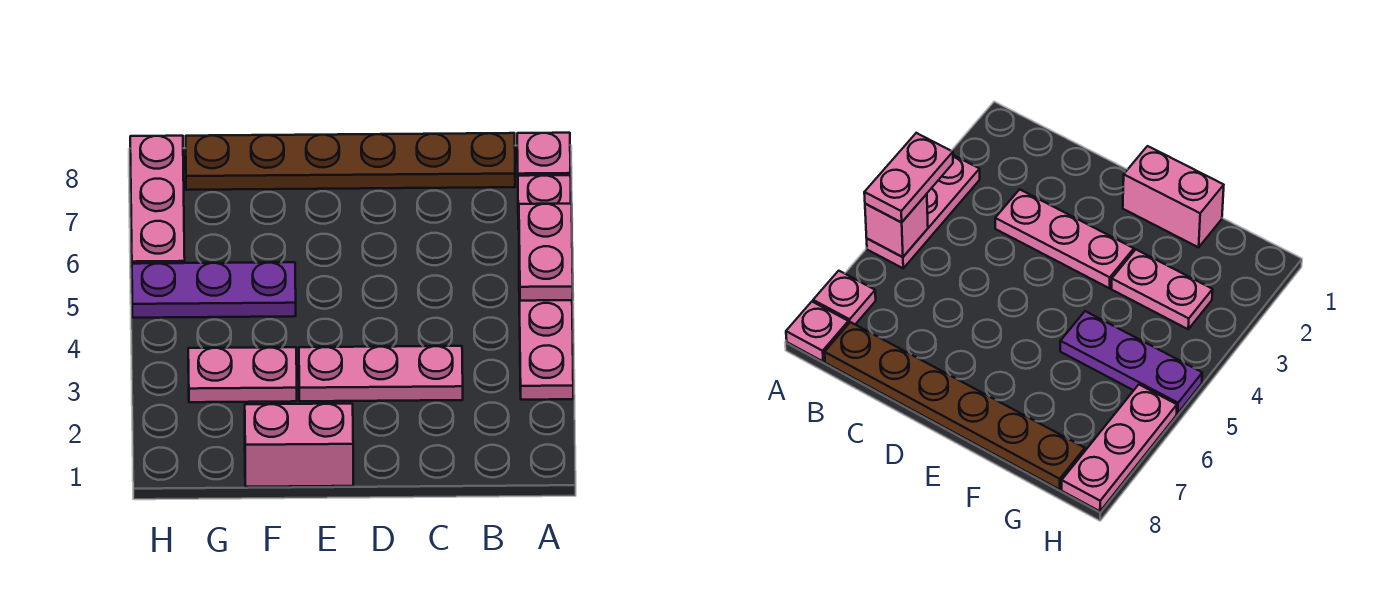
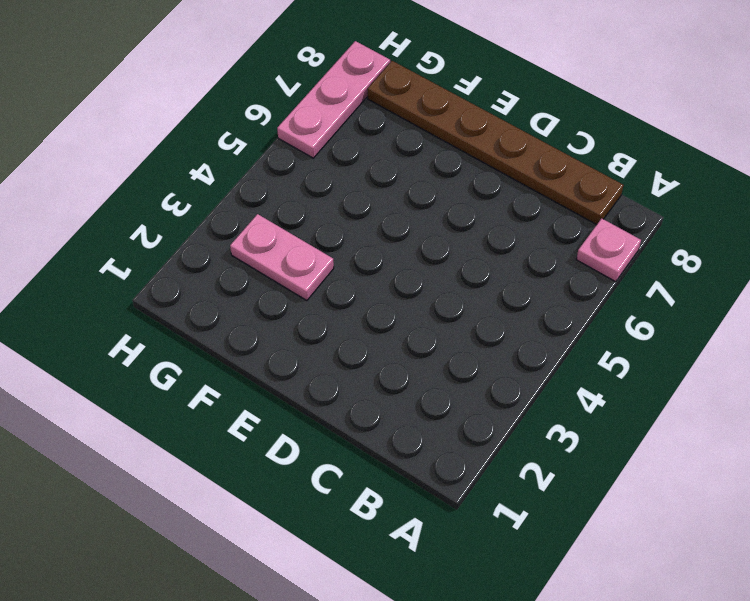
none -> pink 1x3 plate [519,300,573,400]
none -> pink 1x1 plate [517,133,570,176]

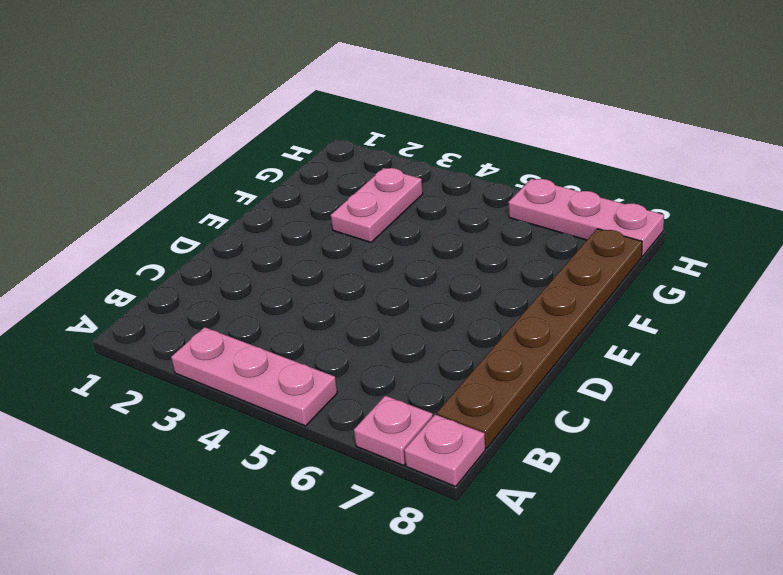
none -> pink 1x3 plate [299,346,463,401]
none -> pink 1x2 brick [245,404,353,487]

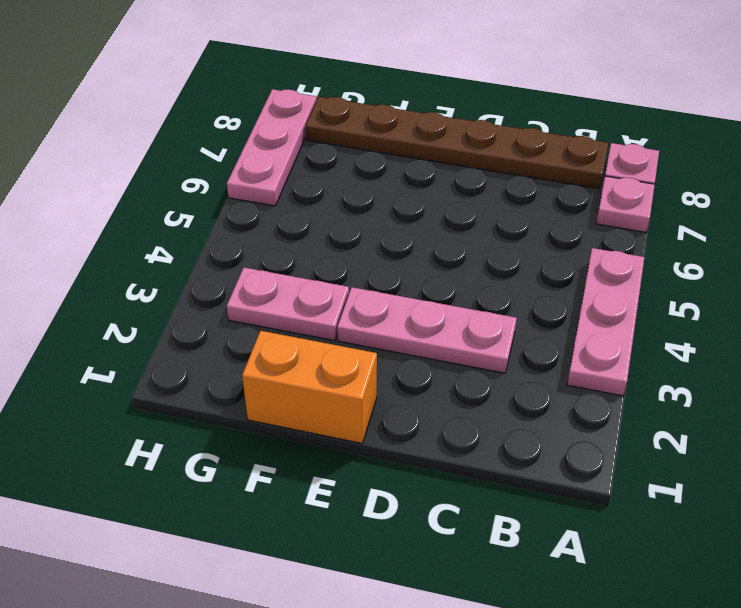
orange 1x2 brick [242,331,377,443] -> pink 1x2 brick [245,404,353,487]
none -> purple 1x3 plate [132,262,296,318]
none -> pink 1x1 brick [865,194,928,257]

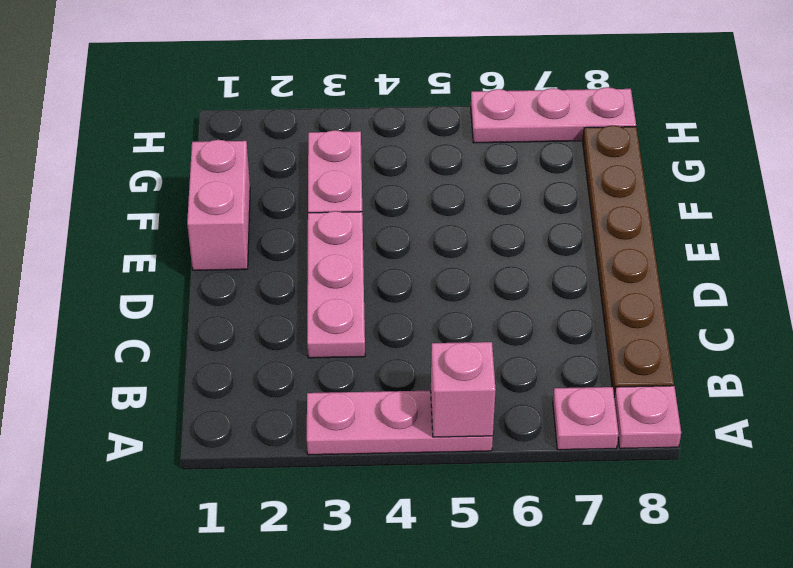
none -> purple 1x3 plate [132,262,296,318]
none -> pink 1x2 plate [519,204,573,301]

